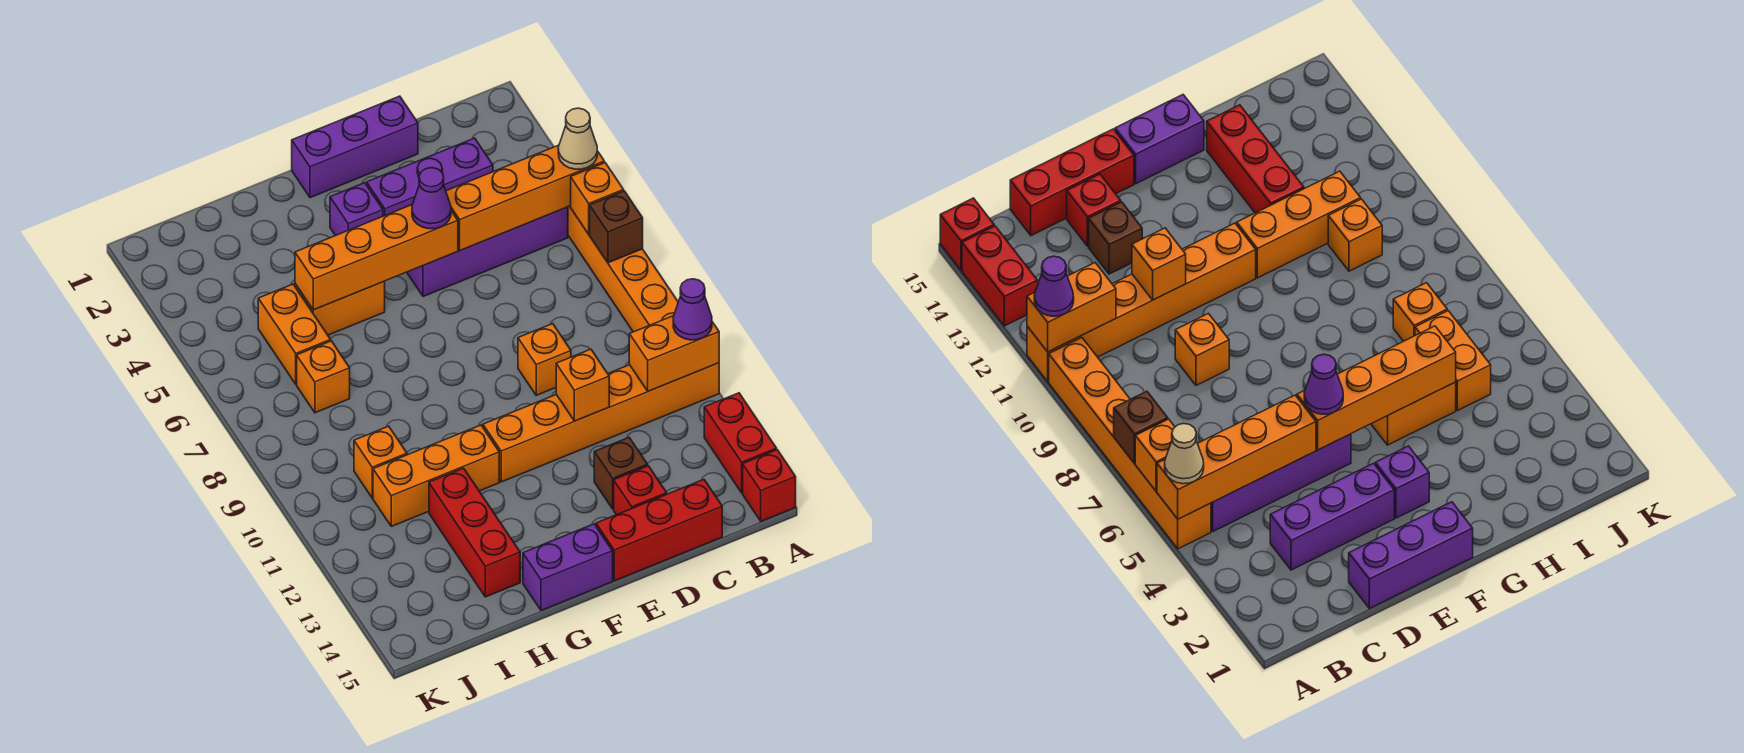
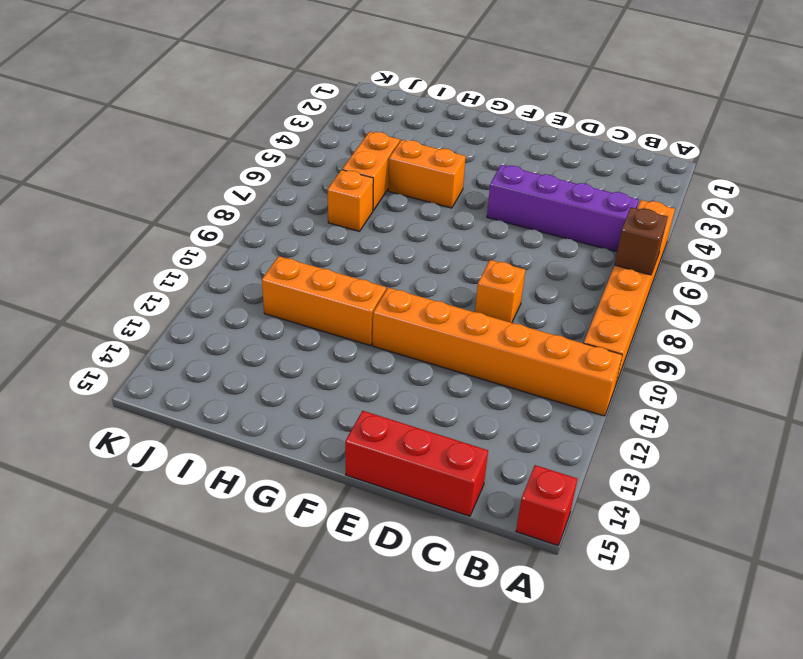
none -> red 1x2 brick [704,393,777,493]
none -> purple 1x3 brick [367,138,493,216]
none -> purple 1x3 brick [292,96,418,198]

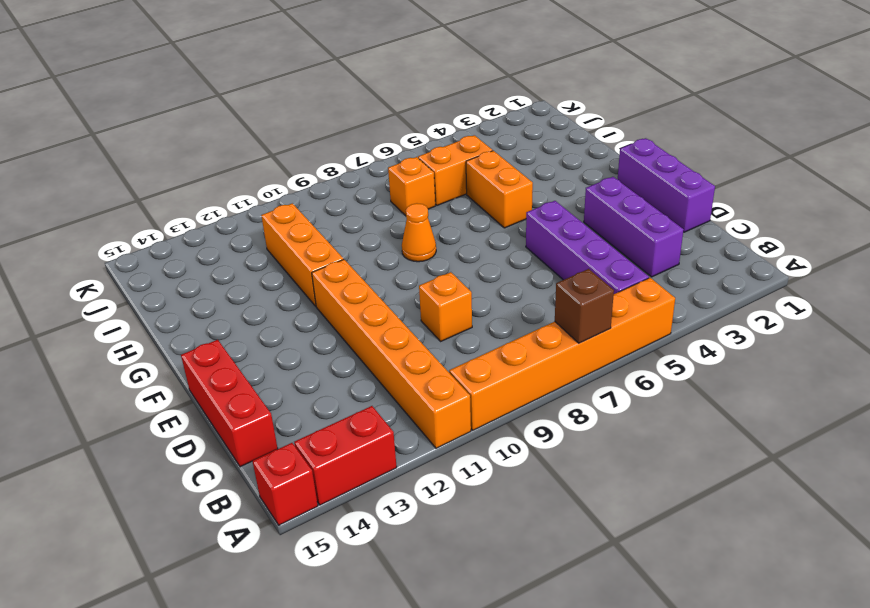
orange 1x1 cone [402,203,436,262] -> none
none -> brown 1x1 brick [594,438,648,509]
none -> red 1x1 brick [614,466,667,515]
none -> purple 1x1 brick [330,183,383,236]

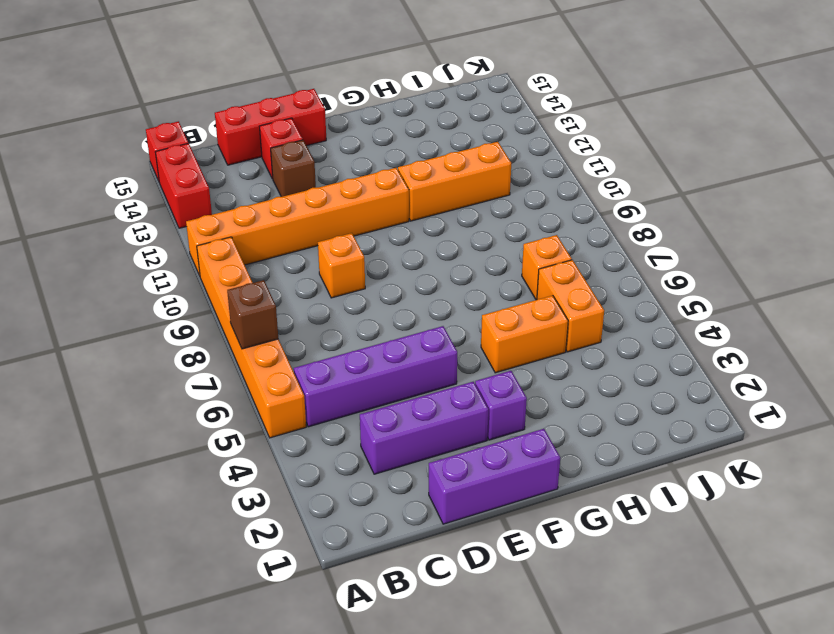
none -> purple 1x2 brick [523,524,613,611]
none -> red 1x3 brick [429,468,520,597]
none -> orange 1x1 brick [354,426,407,498]

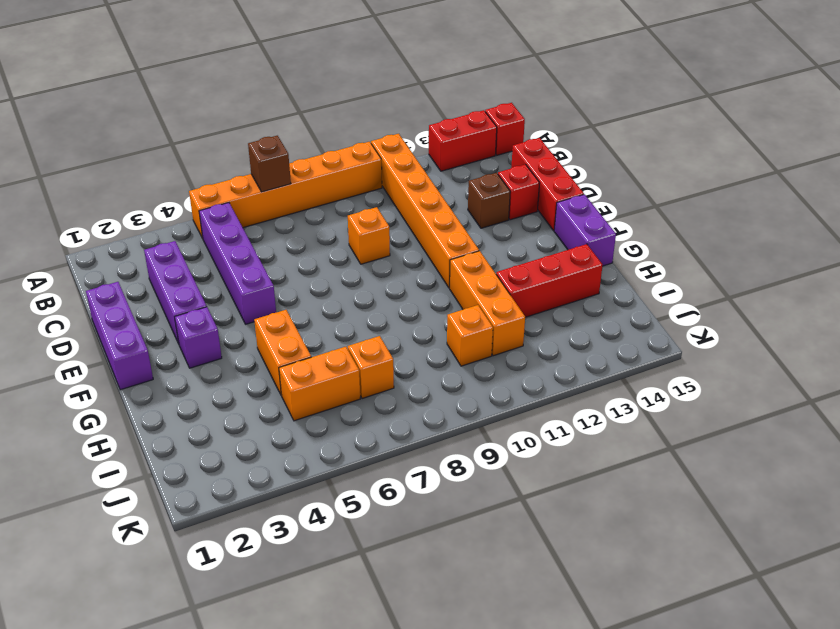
none -> orange 1x4 brick [446,145,604,250]
none -> orange 1x1 brick [571,163,624,234]
none -> orange 1x2 brick [629,316,719,391]

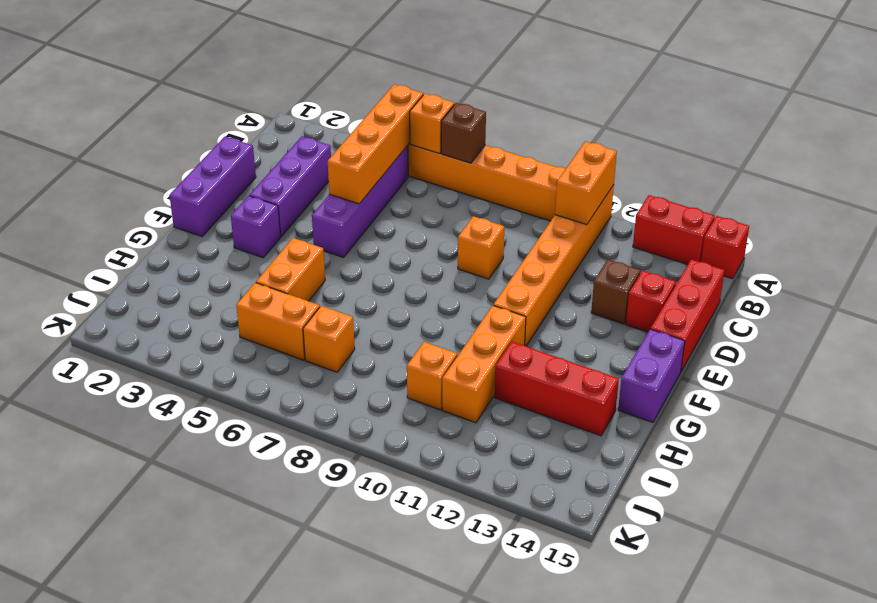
none -> orange 1x1 brick [556,349,609,421]
none -> orange 1x4 brick [295,205,458,310]
none -> tan 1x1 cone [558,108,597,169]

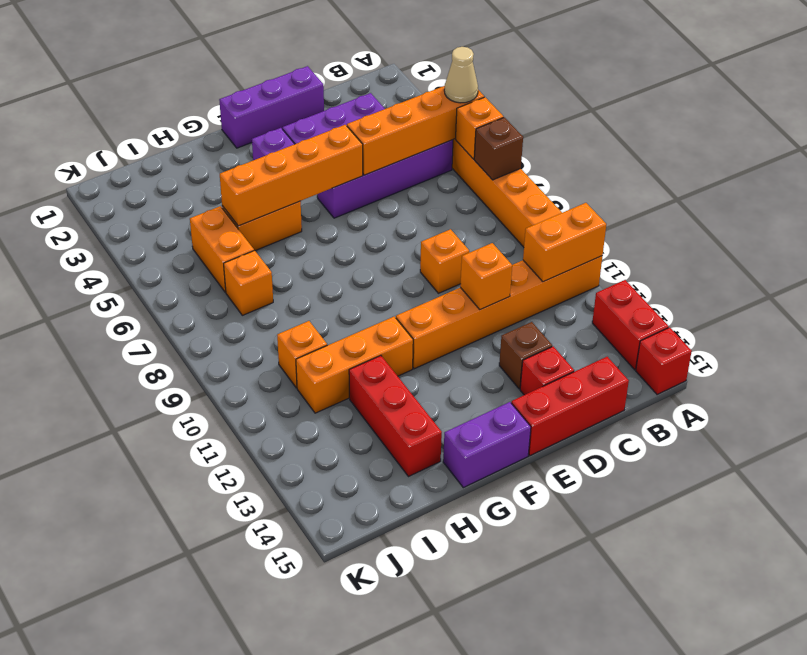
none -> purple 1x1 cone [673,279,712,340]
none -> purple 1x1 cone [412,168,451,229]

